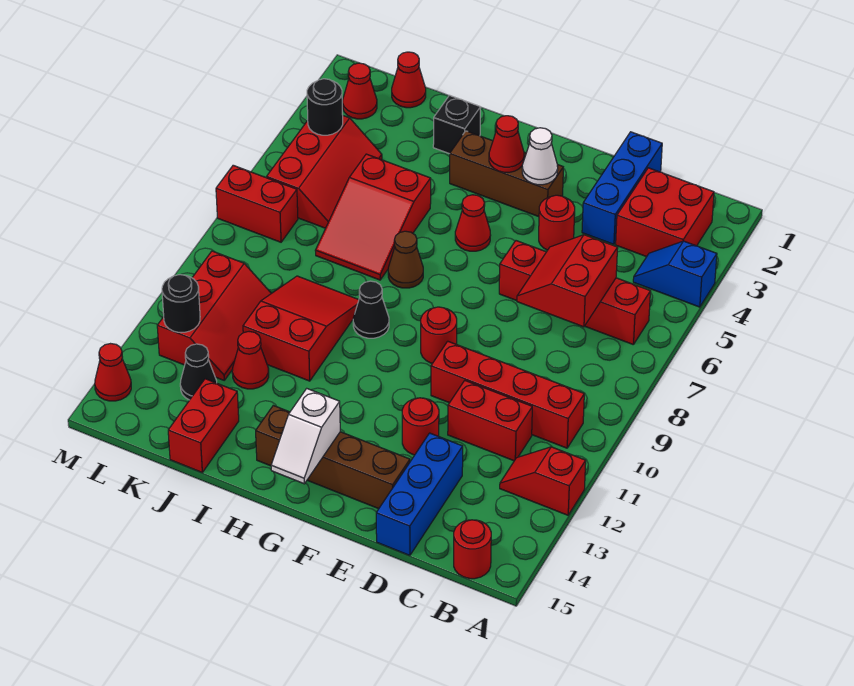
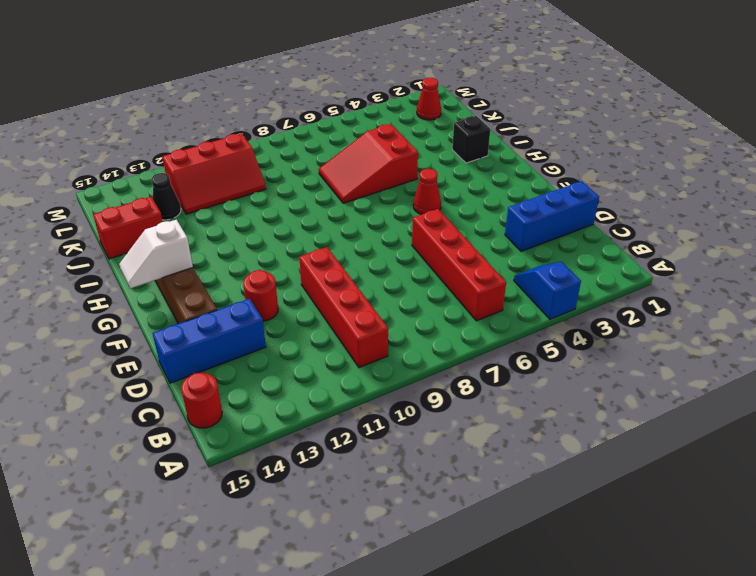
none -> red 1x2 slope [500,447,586,515]
none -> red 2x2 brick [616,168,714,257]
none -> red 1x2 brick [448,381,532,461]
none -> red 1x1 round brick [539,195,575,250]

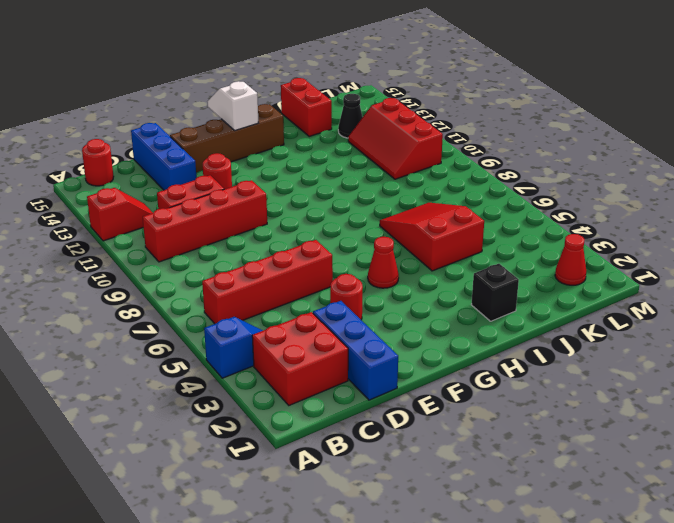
none -> brown 1x3 brick [450,131,563,217]
none -> red 1x1 round brick [421,307,457,363]
none -> brown 1x1 cone [388,231,423,288]
none -> black 1x1 cone [353,281,389,338]

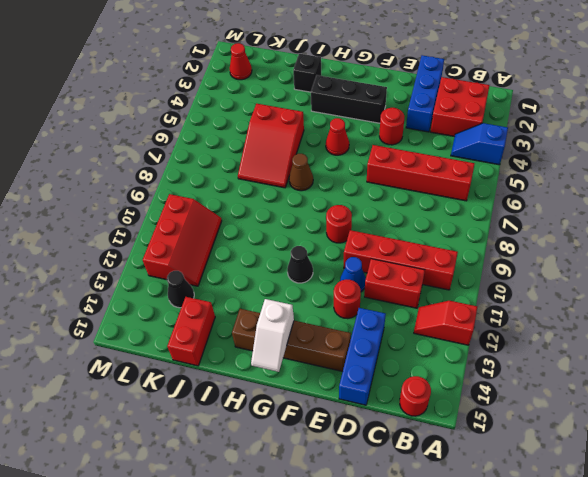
blue 1x1 cone [340,257,366,292] -> none
black 1x3 brick [311,75,387,123] -> brown 1x3 brick [450,131,563,217]
black 1x1 cone [287,246,313,283] -> black 1x1 cone moved to [353,281,389,338]
none -> red 2x3 slope [243,276,359,381]
none -> red 1x1 cone [232,332,269,389]
none -> red 1x1 cone [392,52,426,108]
none -> red 2x3 slope [267,116,382,228]

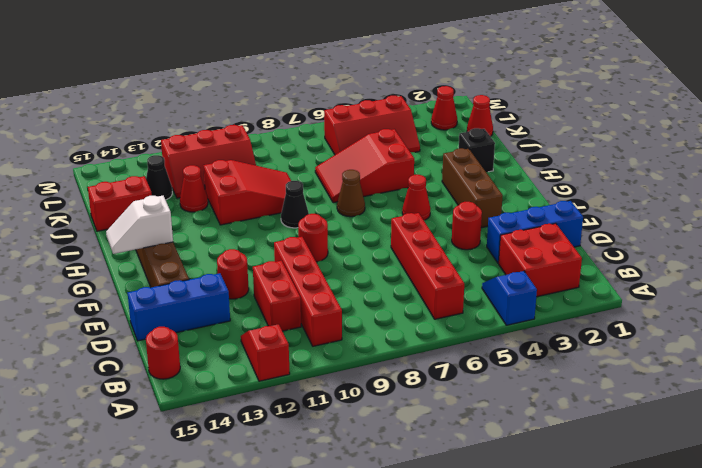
none -> red 1x2 brick [216,165,298,242]
none -> red 1x1 cone [95,344,131,401]
none -> red 2x2 slope [517,235,618,327]
none -> white 1x1 cone [522,128,558,185]

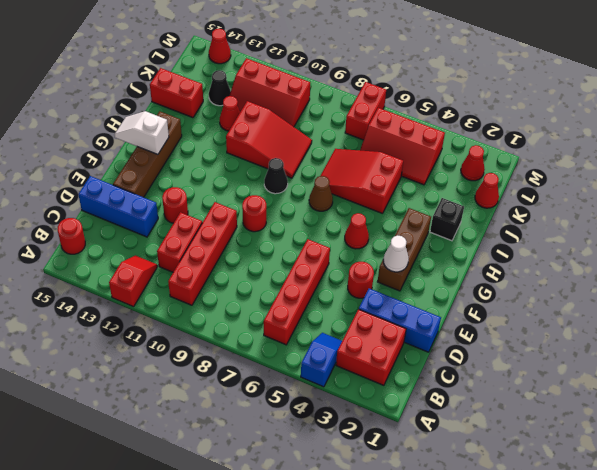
none -> red 2x2 slope [517,235,618,327]
none -> red 1x1 cone [489,116,524,172]
none -> black 1x1 round brick [307,79,343,135]
none -> black 1x1 round brick [162,275,200,332]

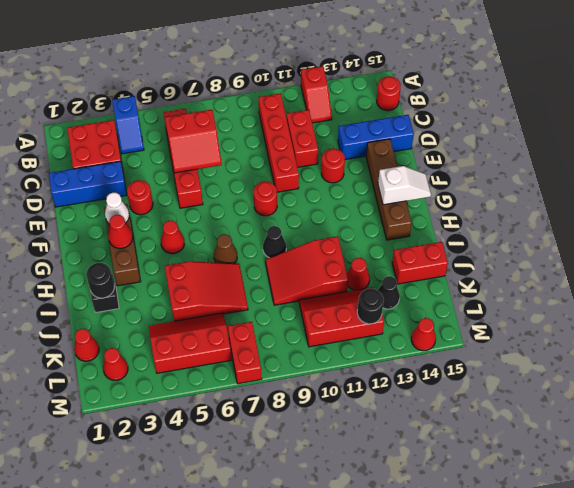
black 1x1 round brick [86,263,114,298] -> black 1x1 round brick moved to [307,79,343,135]

